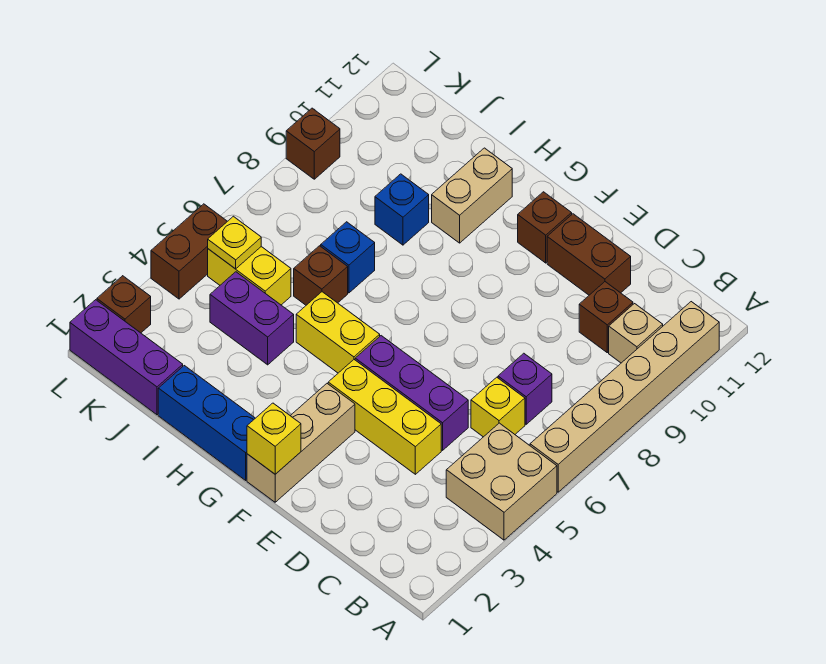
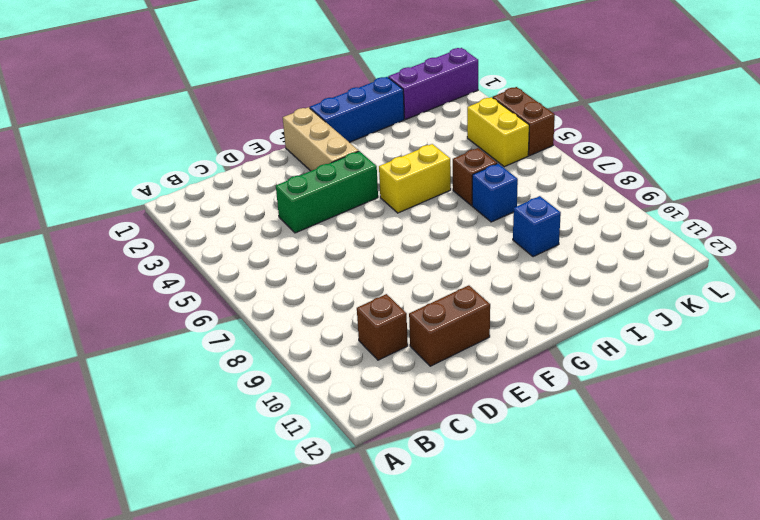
green 1x3 brick [276,151,378,233] -> yellow 1x3 brick [328,360,441,474]
yellow 1x2 brick [467,97,529,167] -> yellow 1x2 brick turned to [208,247,291,305]
none -> tan 2x2 brick [446,423,557,540]
none -> tan 1x6 brick [530,302,719,492]
none -> tan 1x1 brick [609,304,663,363]

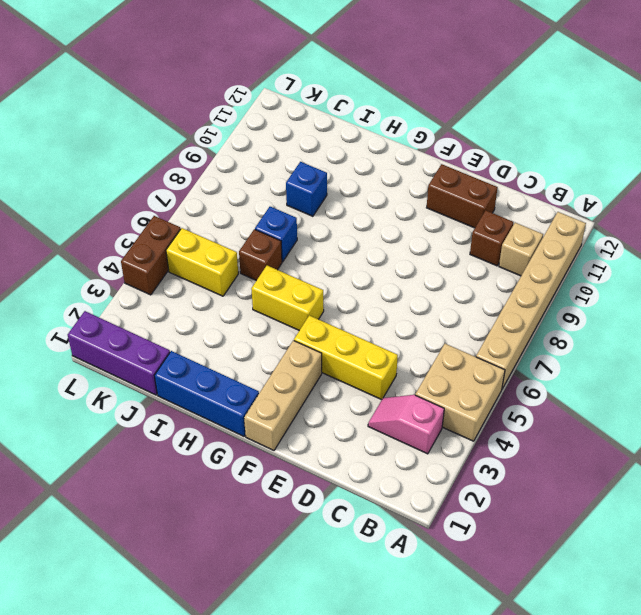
pink 1x2 slope [368,395,444,454] -> none
none -> yellow 1x1 brick [471,377,525,437]
none -> purple 1x1 brick [498,353,552,424]
none -> purple 1x3 brick [355,336,468,450]

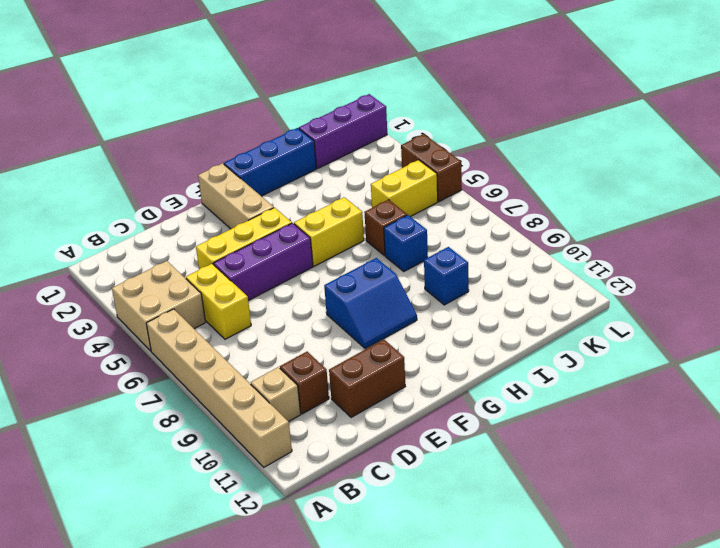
yellow 1x2 brick [186,264,251,339] -> yellow 1x1 brick [471,377,525,437]
blue 2x2 slope [324,258,417,349] -> none
none -> purple 1x1 brick [498,353,552,424]
none -> brown 1x1 brick [518,192,572,263]
none -> tan 1x2 brick [432,148,512,243]

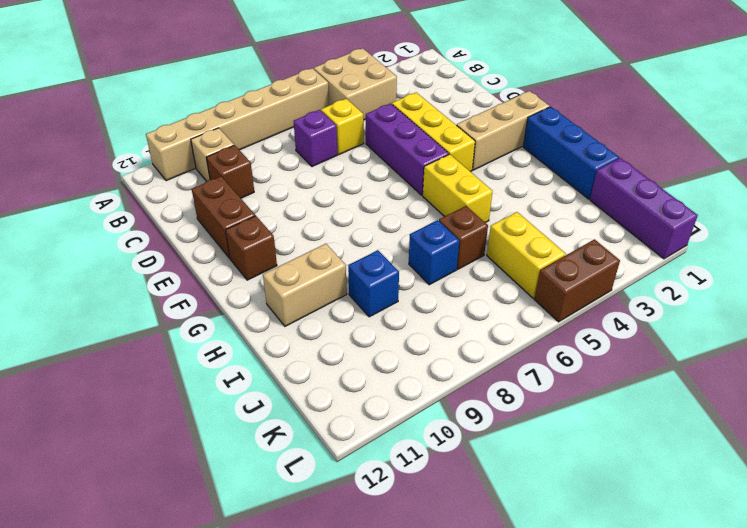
none -> purple 1x2 brick [210,272,294,365]
none -> brown 1x1 brick [97,276,151,333]
none -> brown 1x1 brick [286,108,340,179]

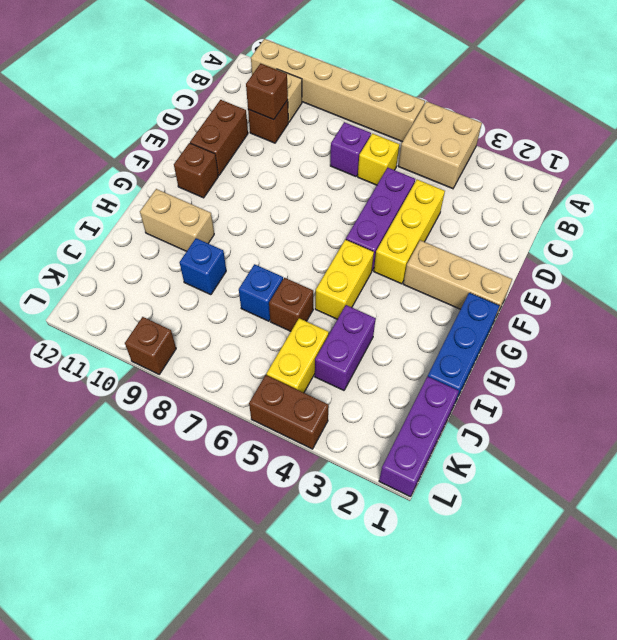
brown 1x1 brick [246,64,288,120] -> brown 1x1 brick moved to [97,276,151,333]
none -> yellow 1x1 brick [247,403,301,474]
none -> yellow 1x1 plate [208,216,261,269]

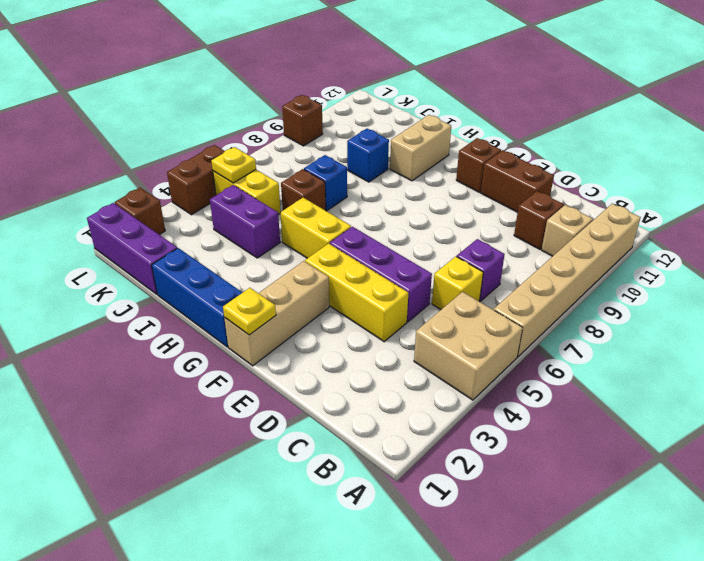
yellow 1x1 plate [223,288,276,335] -> yellow 1x1 brick [247,403,301,474]

